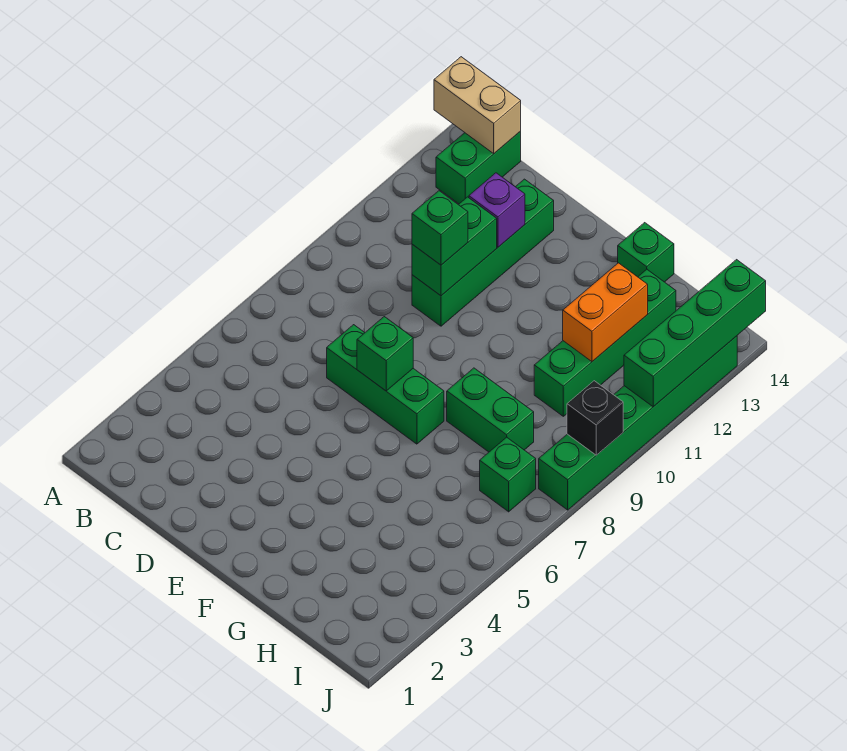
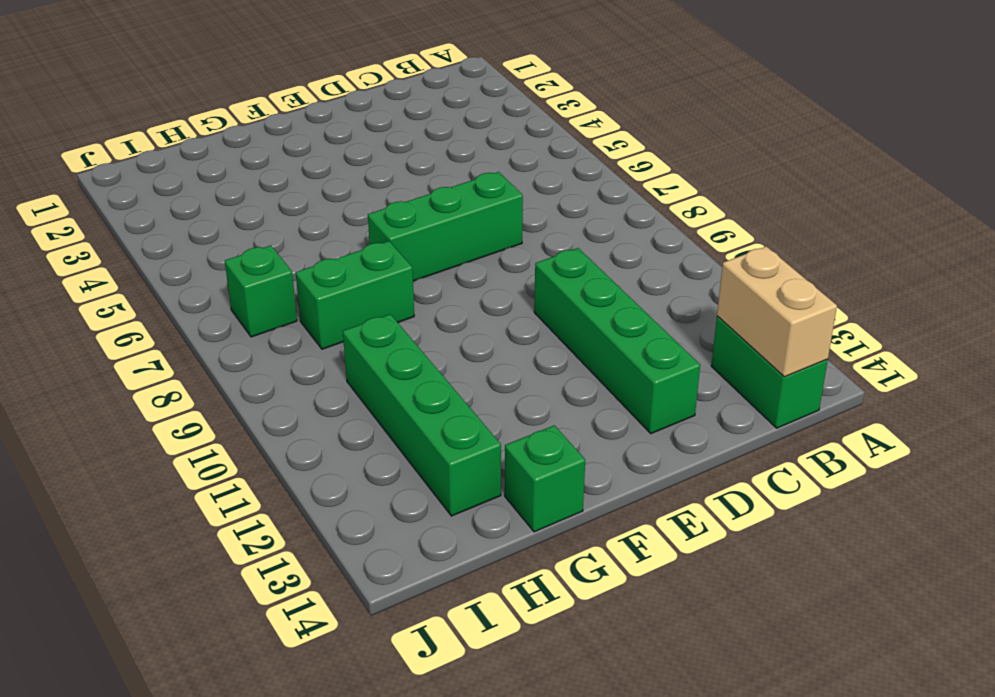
tan 1x2 brick [717,246,837,377] -> tan 1x2 brick turned to [434,57,521,153]
none -> green 1x6 brick [539,336,737,510]
none -> green 1x2 brick [412,197,497,296]
none -> purple 1x1 brick [469,173,525,247]

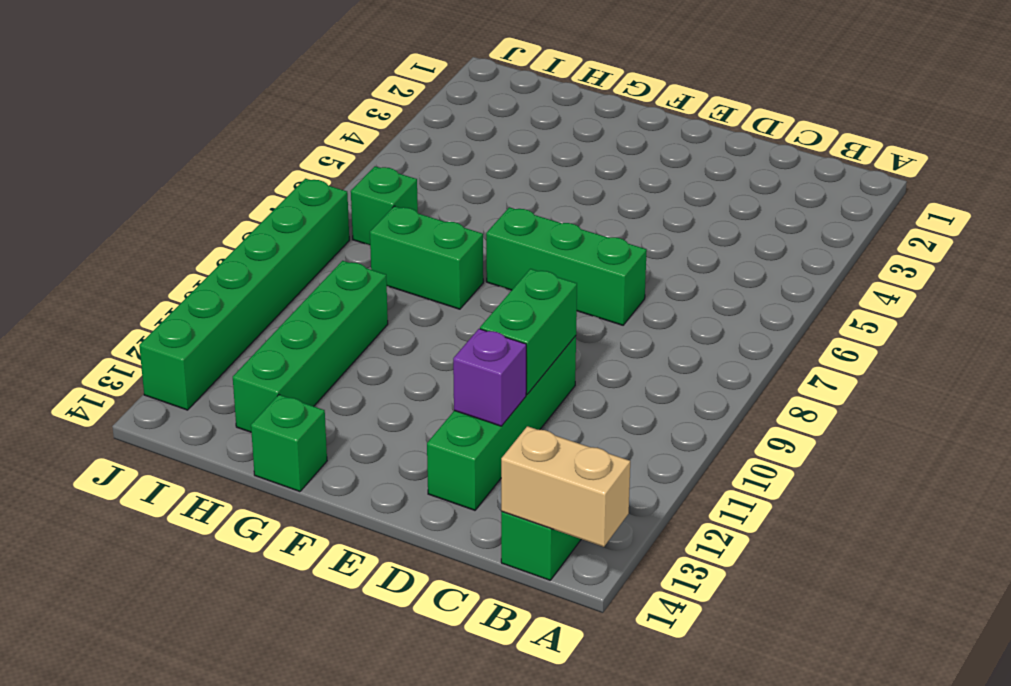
none -> green 1x1 brick [357,317,413,391]
none -> orange 1x2 brick [563,263,648,362]
none -> black 1x1 brick [567,381,623,455]

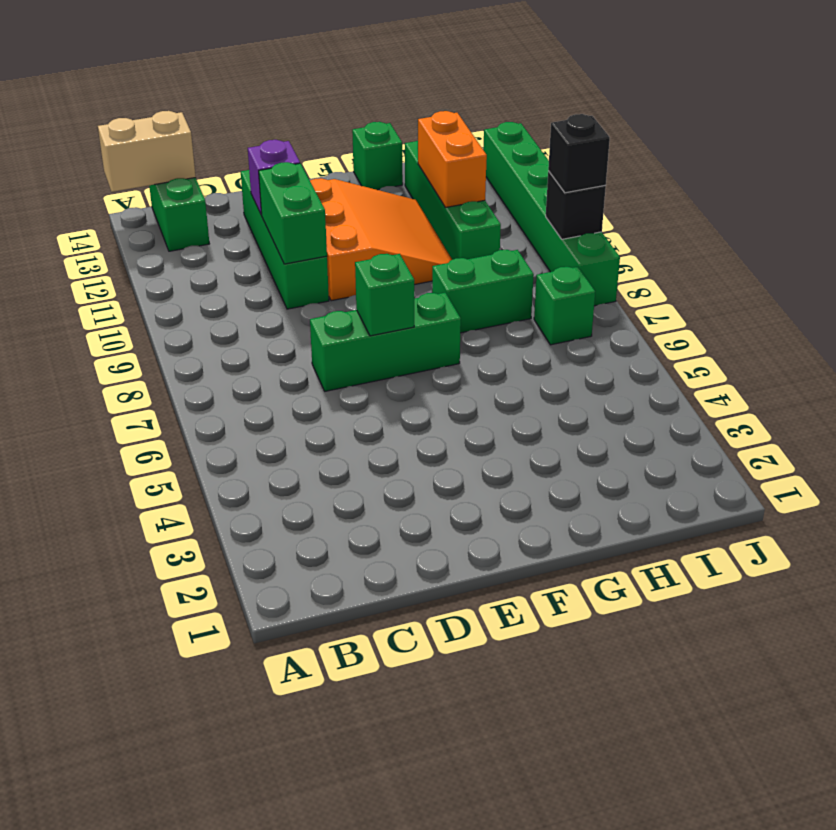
orange 3x3 slope [310,178,452,301] -> none
black 1x1 brick [548,114,610,193] -> none
none -> green 1x4 brick [624,260,766,407]
none -> green 1x1 brick [412,191,468,265]

